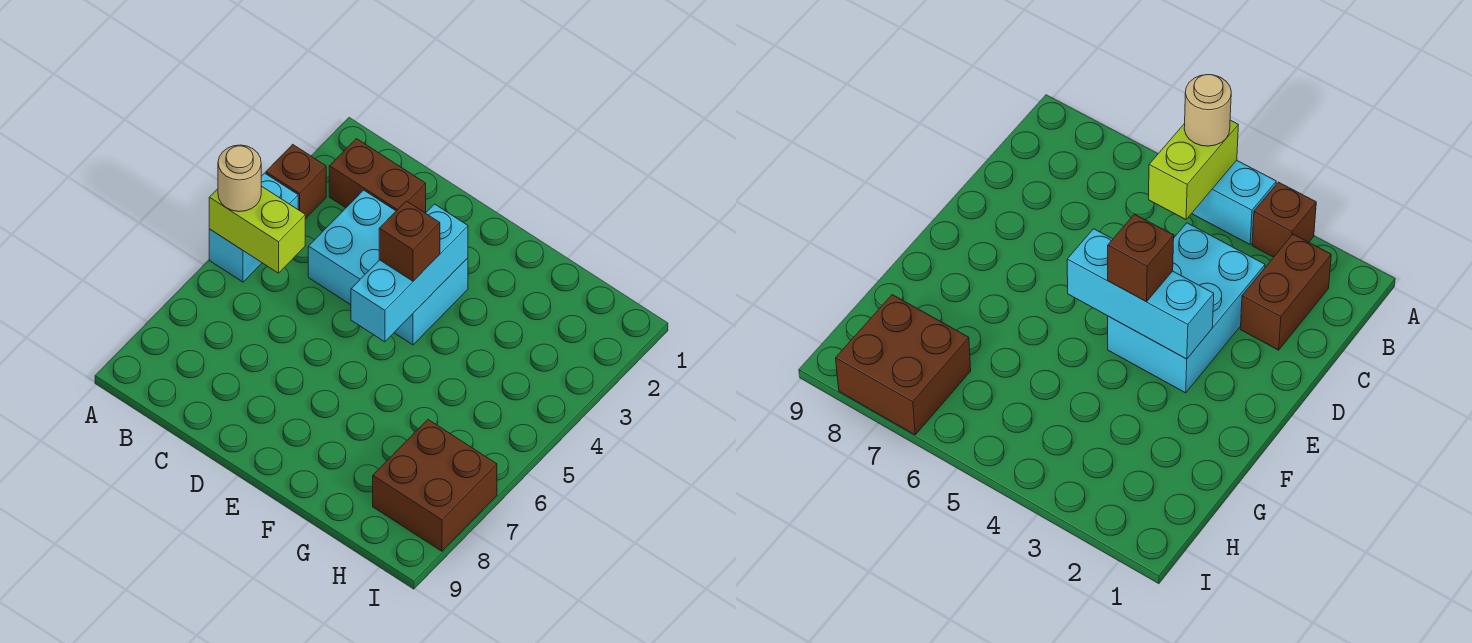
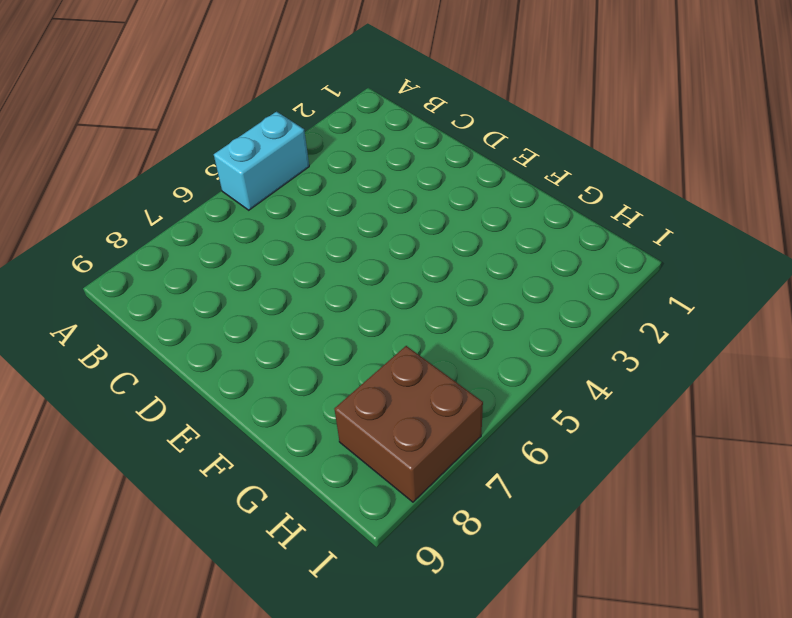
none -> brown 1x1 brick [266,144,326,219]
none -> brown 1x2 brick [329,139,426,213]

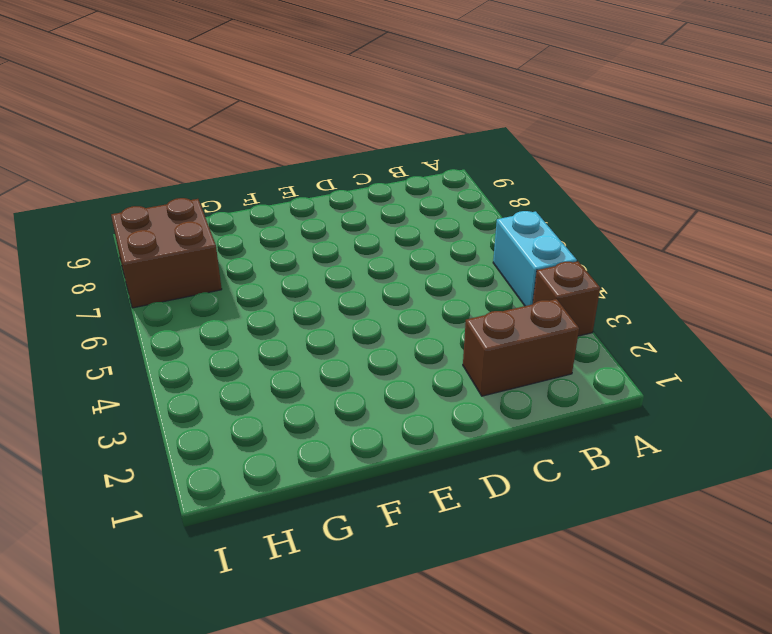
none -> cyan 2x3 brick [308,190,468,345]
none -> lime 1x2 brick [209,186,305,273]

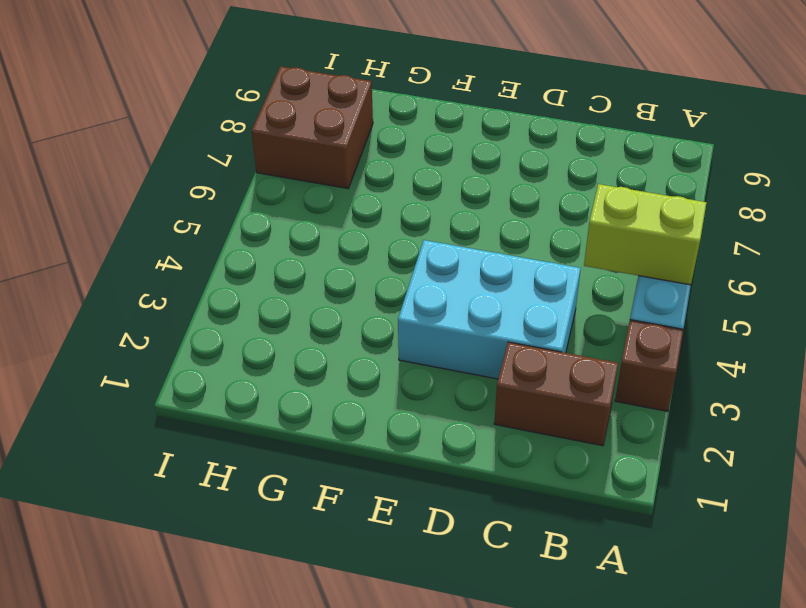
none -> cyan 1x3 brick [351,204,468,342]
none -> tan 1x1 round brick [218,145,261,212]

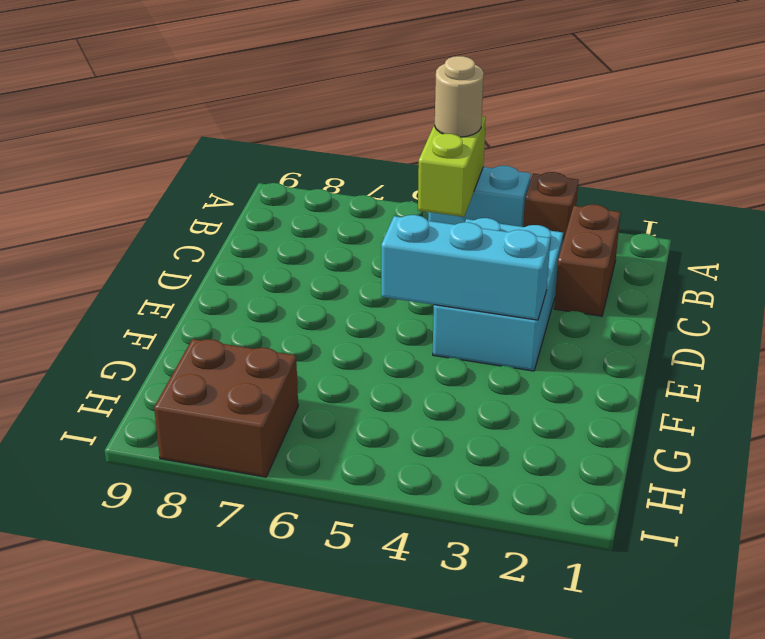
none -> brown 1x1 brick [379,201,440,281]

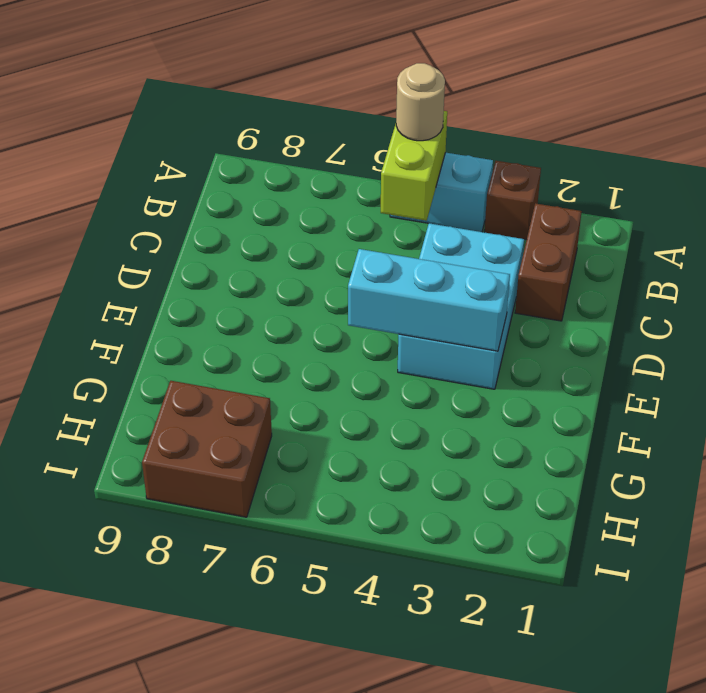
none -> brown 1x1 brick [379,201,440,281]

